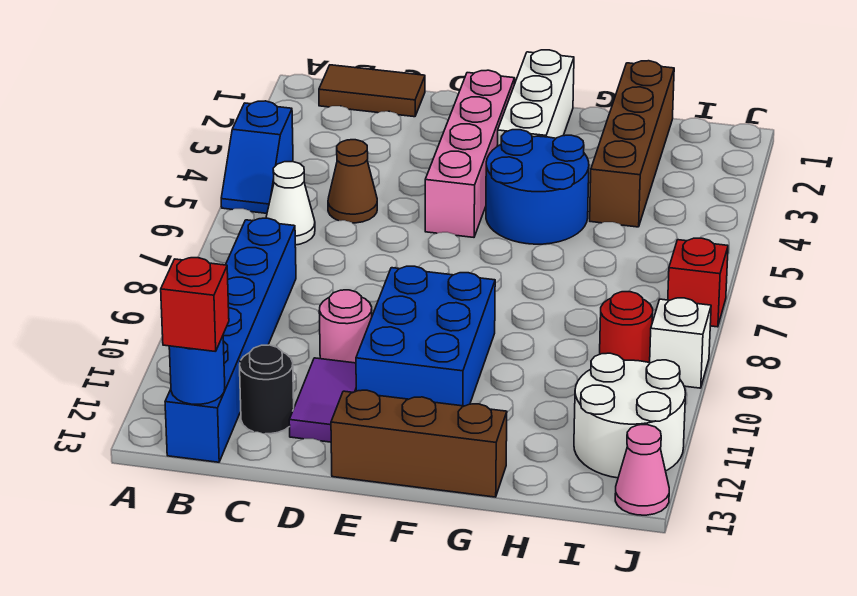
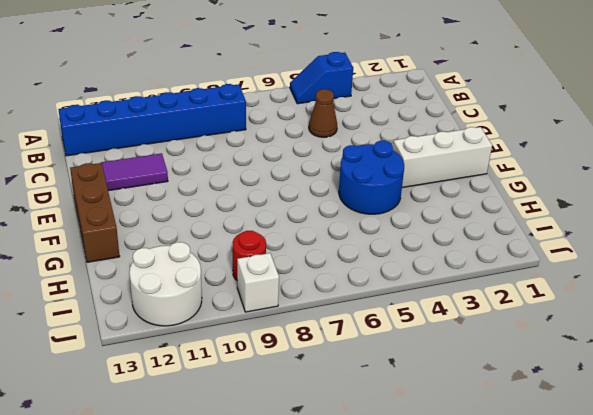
none -> brown 1x2 tile [319,65,425,117]
none -> white 1x1 cone [266,162,315,245]
none -> black 1x1 round brick [240,345,294,434]

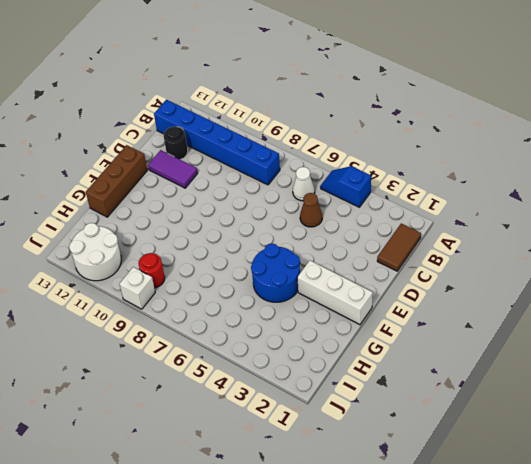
none -> pink 1x1 round brick [319,290,372,363]
none -> pink 1x4 brick [425,70,515,237]
none -> blue 2x3 brick [356,266,495,406]

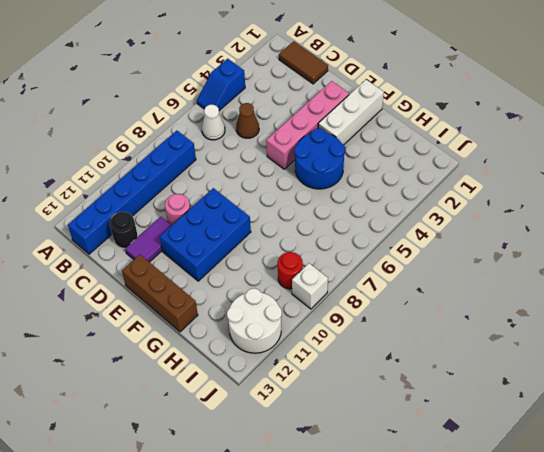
none -> brown 1x4 brick [590,61,674,227]
none -> red 1x1 brick [668,238,728,327]
none -> pink 1x1 cone [615,425,669,515]

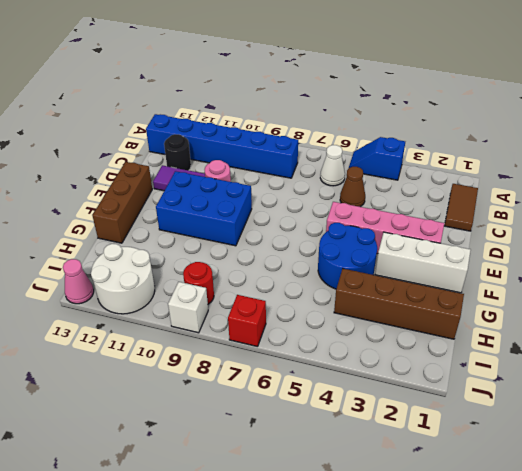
none -> blue 1x1 round brick [169,336,225,404]
none -> red 1x1 brick [161,258,229,352]

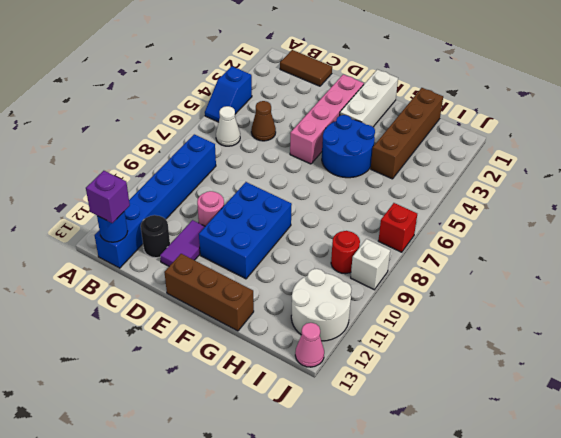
purple 1x1 brick [86,171,130,223] -> red 1x1 brick [161,258,229,352]

